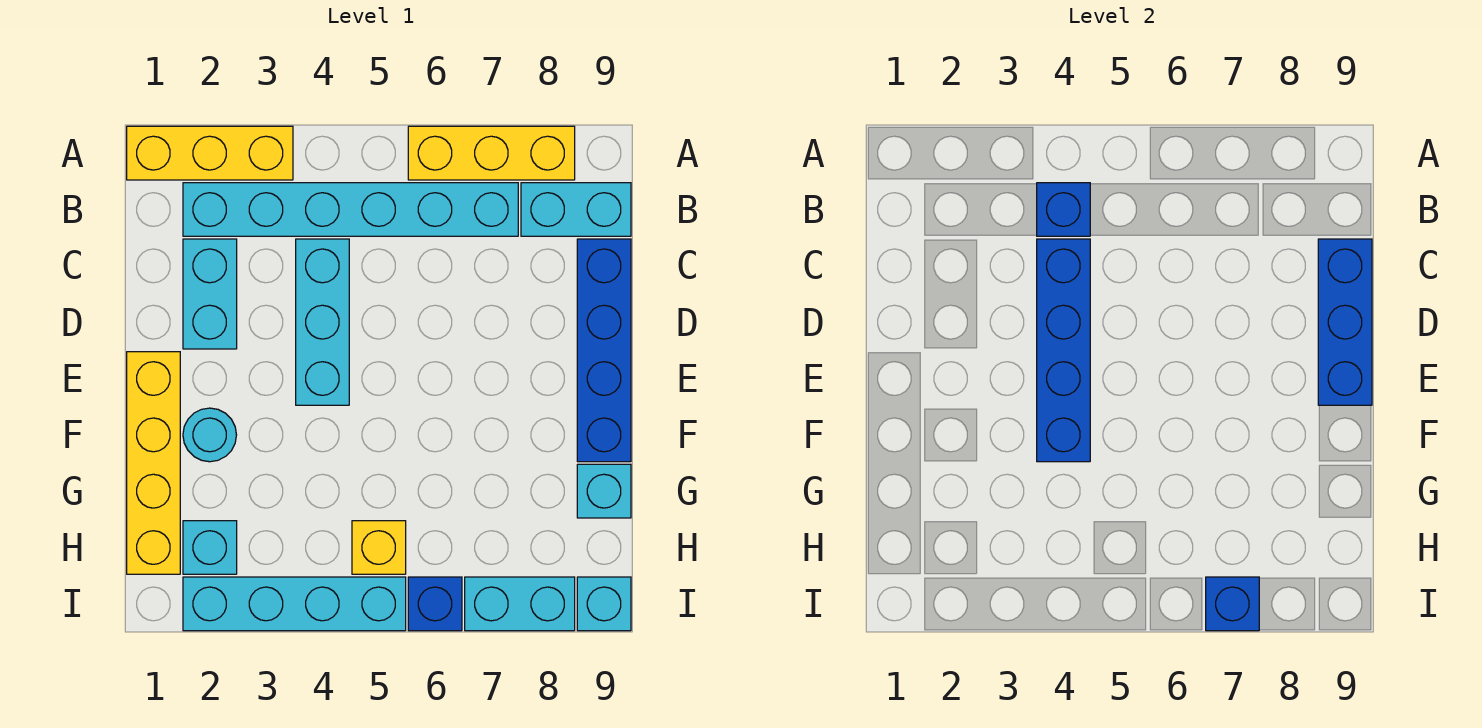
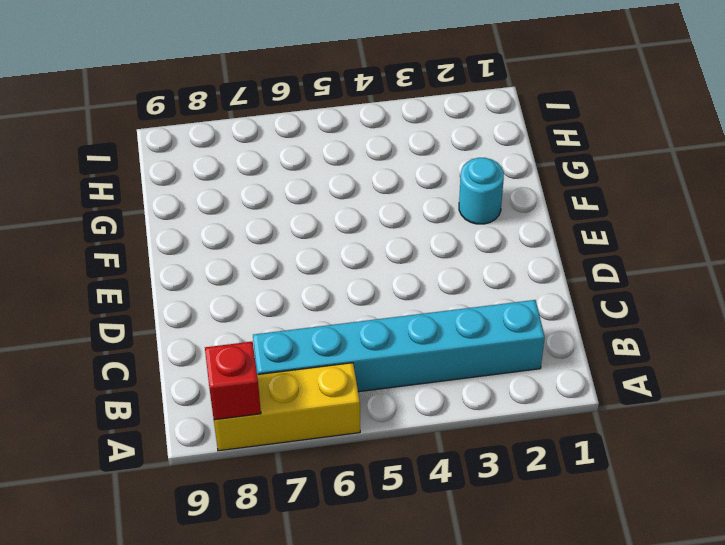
red 1x1 brick [205,342,261,420] -> none
none -> yellow 1x3 brick [127,126,293,180]
none -> cyan 1x2 brick [521,183,631,236]
none -> cyan 1x2 brick [183,239,237,349]

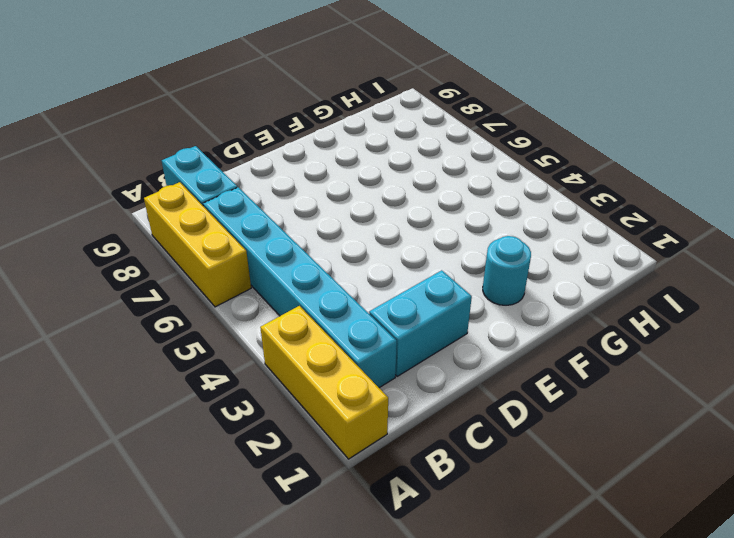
none -> cyan 1x3 brick [296,239,349,405]
none -> blue 1x4 brick [577,239,631,462]
none -> yellow 1x4 brick [127,352,180,574]

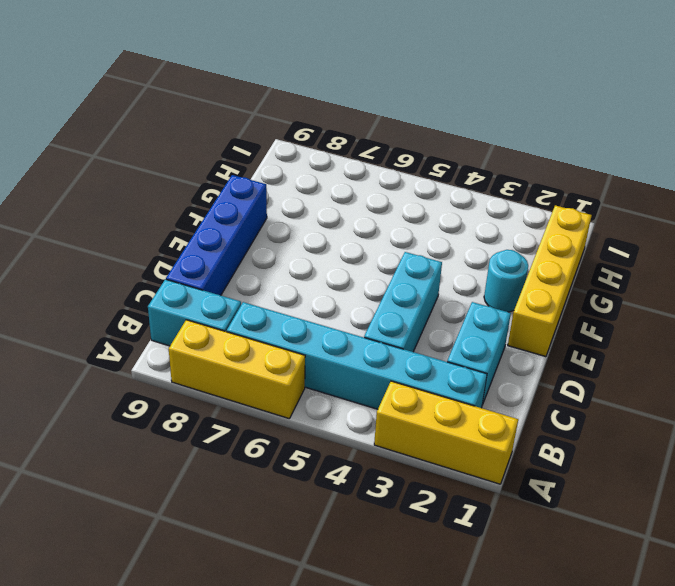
none -> cyan 1x1 brick [577,464,631,518]
none -> cyan 1x1 brick [183,521,237,574]
none -> yellow 1x1 brick [352,521,406,574]

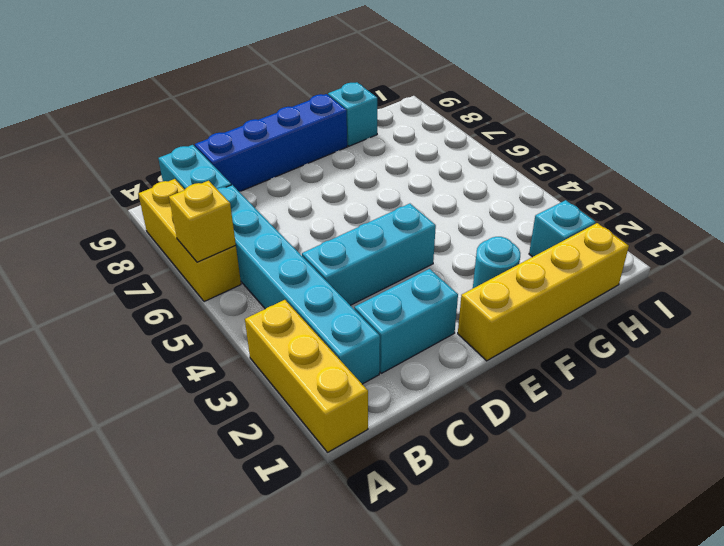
yellow 1x1 brick [169,181,236,262] -> yellow 1x1 brick moved to [352,521,406,574]
none -> cyan 1x4 brick [183,577,406,631]
none -> blue 1x1 brick [408,577,462,631]
none -> cyan 1x2 brick [465,577,575,631]

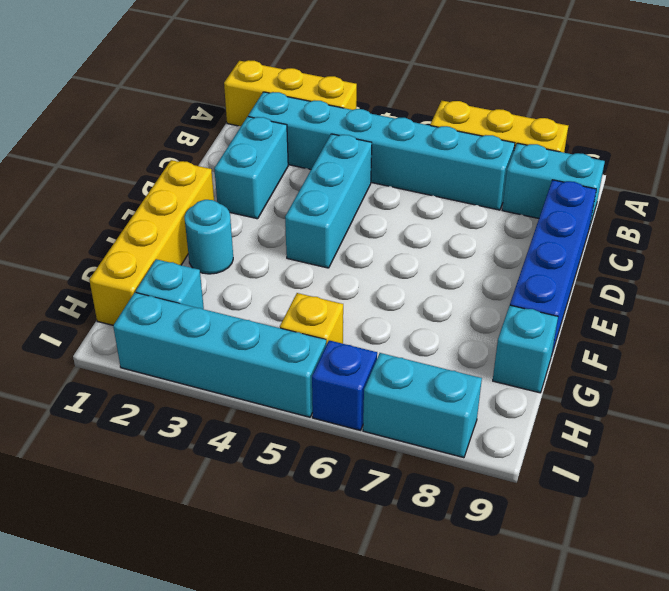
none -> cyan 1x1 brick [577,577,631,631]
none -> blue 1x1 brick [1037,183,1090,236]
none -> blue 1x4 brick [1037,239,1090,462]

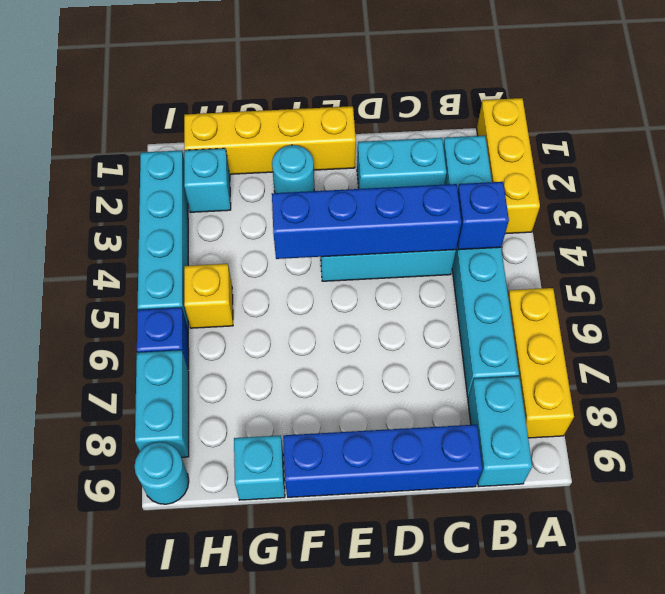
cyan 1x1 round brick [134,442,189,504] -> cyan 1x1 brick [577,577,631,631]
none -> blue 1x3 brick [1318,239,1372,405]
none -> blue 1x1 brick [1206,577,1259,631]

